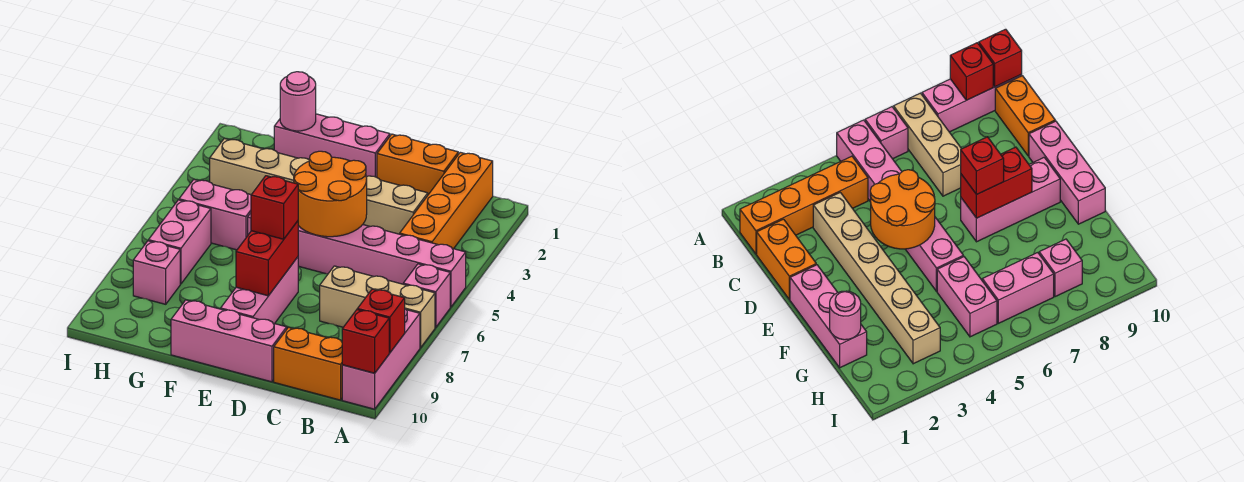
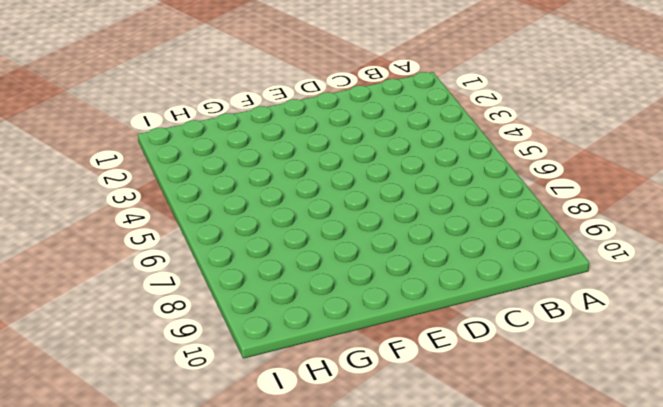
none -> pink 1x6 brick [248,213,466,307]
none -> pink 1x1 brick [403,264,450,327]
none -> tan 1x3 brick [320,266,435,348]

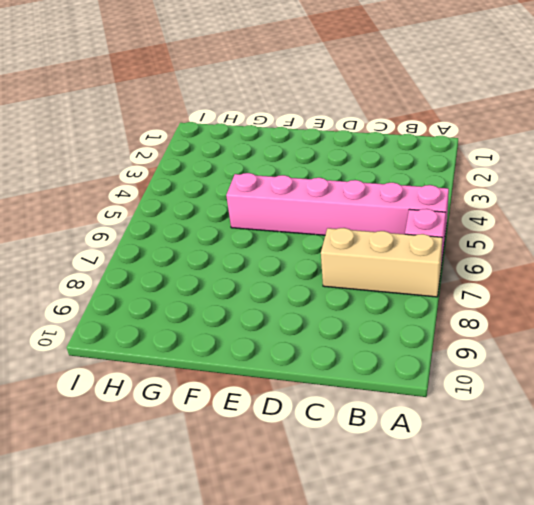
none -> pink 1x3 brick [342,309,420,409]
none -> orange 1x4 brick [400,152,493,249]
none -> orange 1x2 brick [274,327,342,400]

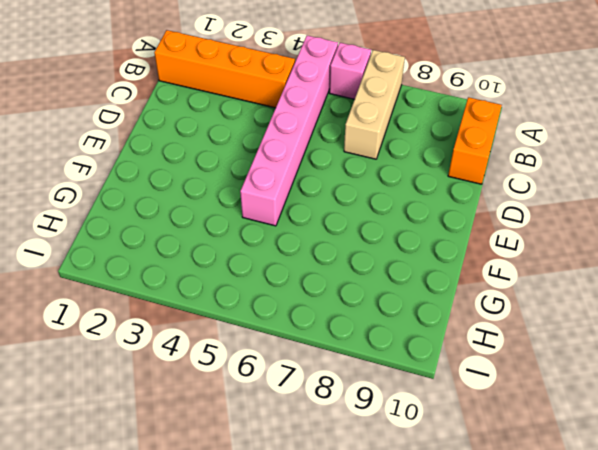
none -> pink 1x3 brick [342,309,420,409]
none -> orange 1x2 brick [377,134,458,195]
none -> tan 1x6 brick [210,139,428,234]

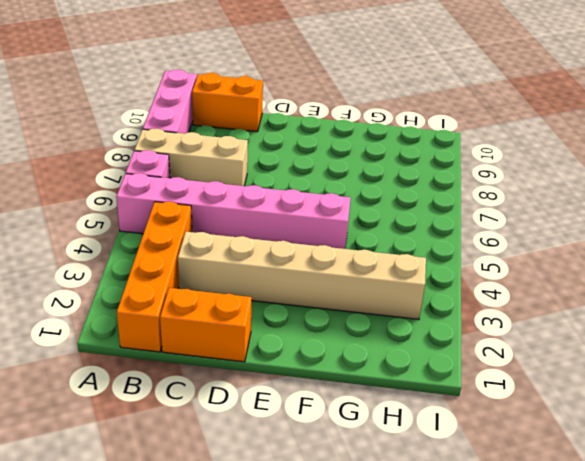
none -> pink 1x3 brick [171,300,287,382]
none -> pink 1x3 brick [274,114,390,177]
none -> pink 1x3 brick [221,257,298,324]

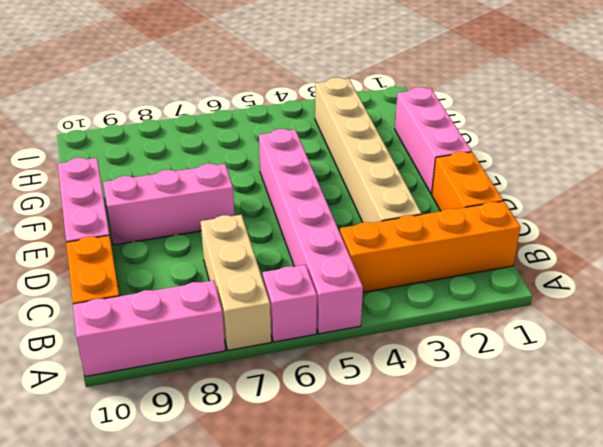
none -> pink 1x2 brick [179,179,251,250]
none -> pink 1x2 brick [149,200,211,284]
none -> pink 1x1 brick [133,241,180,304]

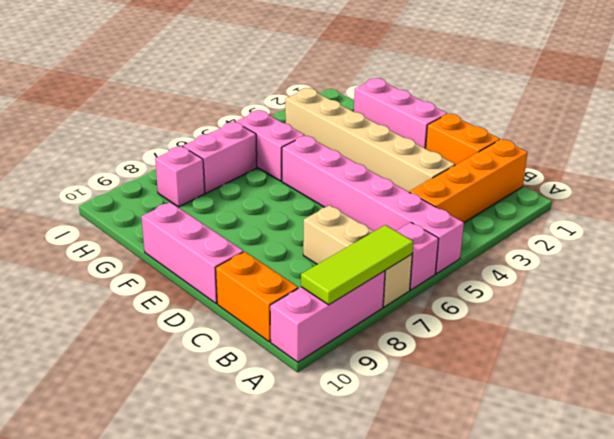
lime 1x3 tile [301,225,413,305] -> red 1x1 brick [357,289,405,353]
none -> pink 1x3 brick [221,257,298,324]
none -> red 1x1 brick [342,310,389,373]
none -> orange 2x2 round brick [294,151,367,237]

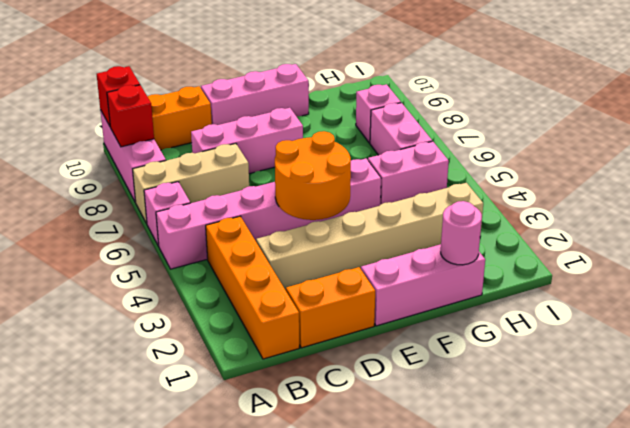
pink 1x3 brick [191,108,303,174] -> pink 1x3 brick turned to [221,257,298,324]
none -> red 1x2 brick [236,221,298,296]
none -> red 1x1 brick [251,176,298,239]

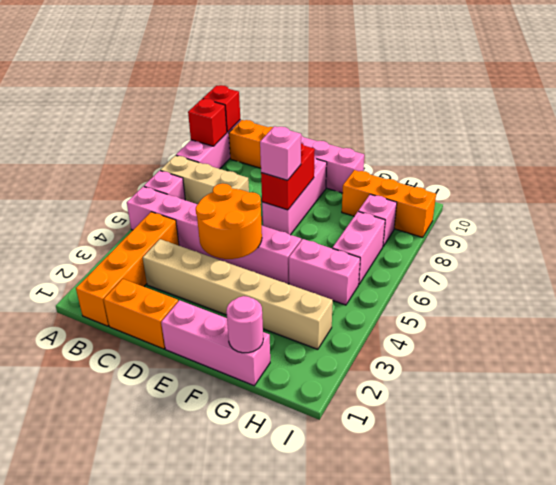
pink 1x1 brick [260,126,301,180] -> red 1x1 brick [251,176,298,239]
orange 1x3 brick [342,170,436,237] -> none

